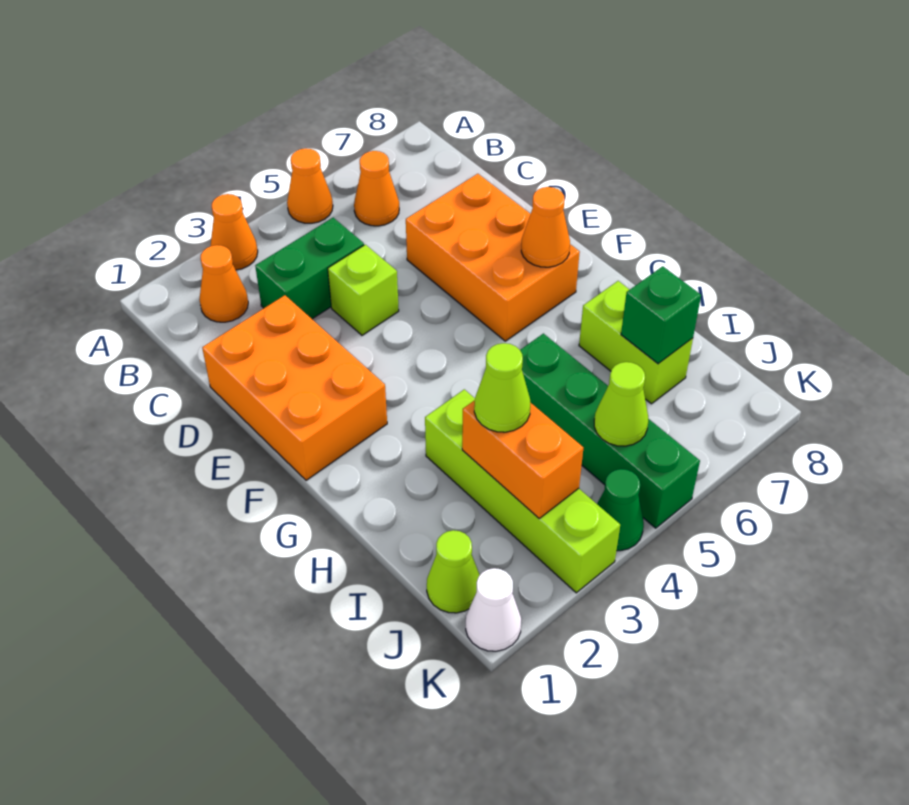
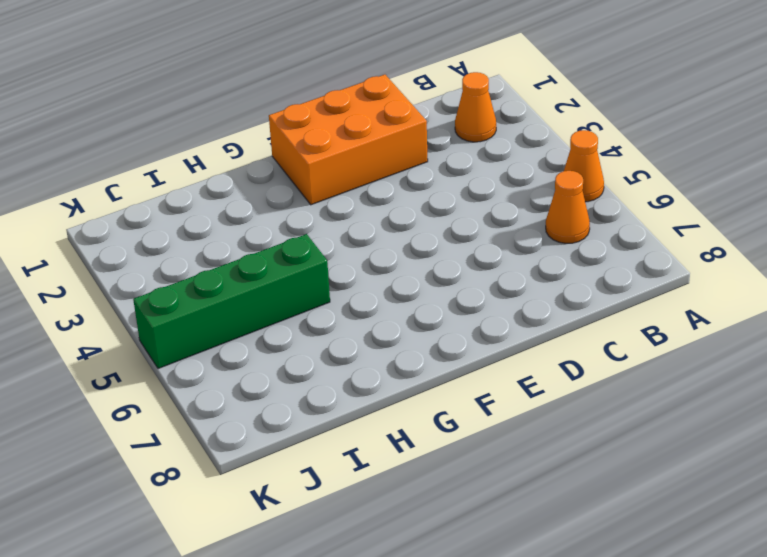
none -> orange 1x1 cone [211,194,258,270]
none -> green 1x2 brick [255,218,364,319]
none -> lime 1x1 brick [328,245,399,335]

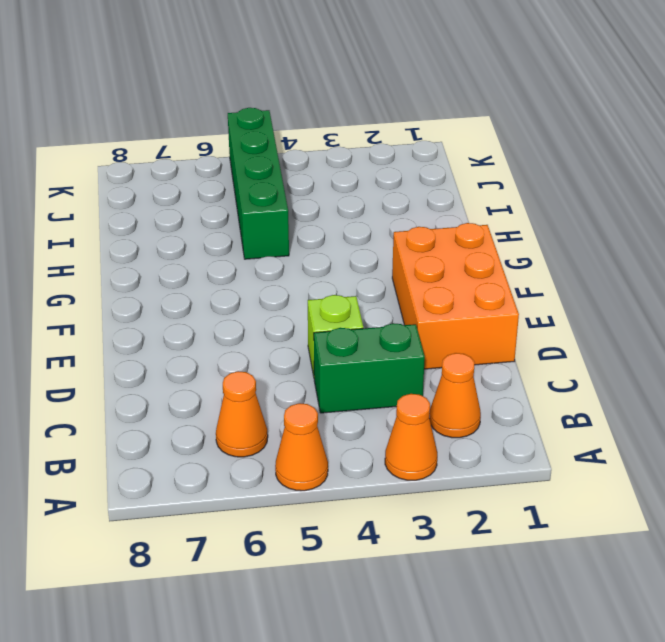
none -> orange 2x3 brick [406,174,580,341]
none -> lime 1x4 brick [425,389,620,593]
none -> lime 1x2 brick [579,281,693,404]

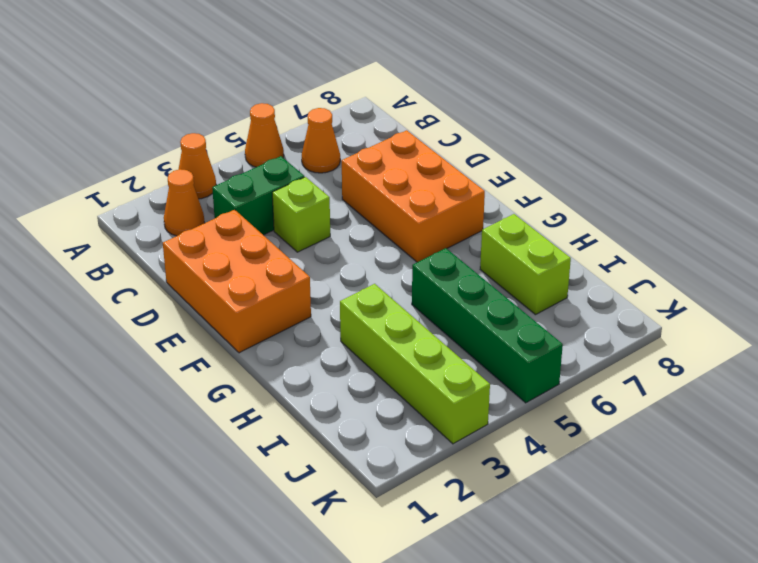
none -> lime 1x1 cone [427,530,480,613]
none -> white 1x1 cone [466,568,521,651]
none -> green 1x1 cone [597,469,644,551]

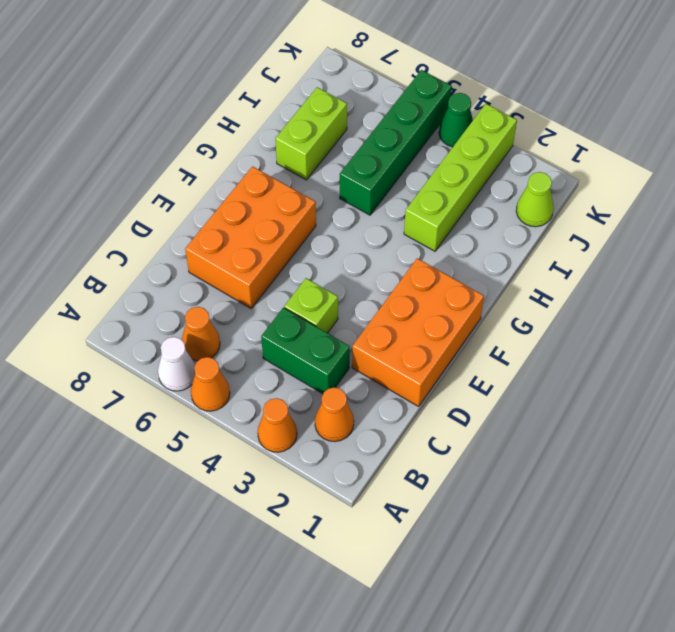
white 1x1 cone [158,337,195,391] -> white 1x1 cone moved to [466,568,521,651]
none -> orange 1x1 cone [521,187,570,267]
none -> orange 1x2 brick [462,400,583,518]
none -> green 1x1 brick [621,266,701,364]

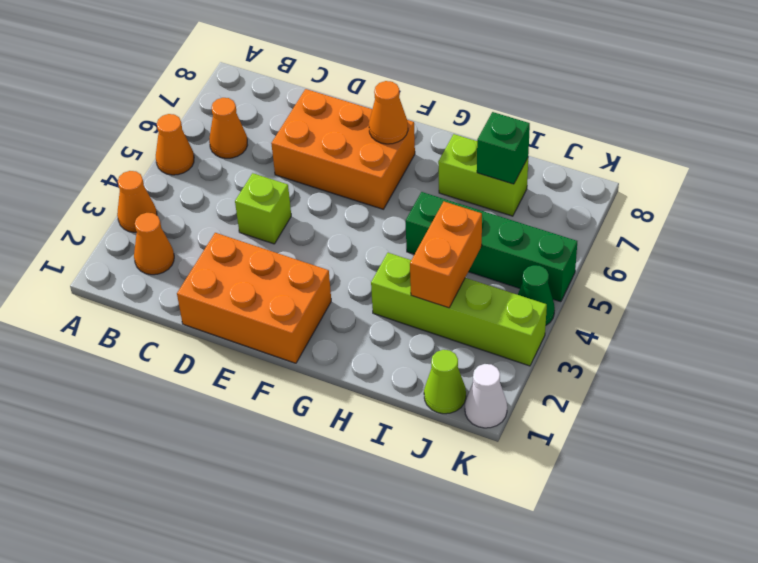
orange 1x2 brick [410,202,482,308] -> orange 1x2 brick turned to [462,400,583,518]
none -> green 1x2 brick [255,218,364,319]
none -> lime 1x1 cone [594,362,648,446]
none -> lime 1x1 cone [474,343,530,432]

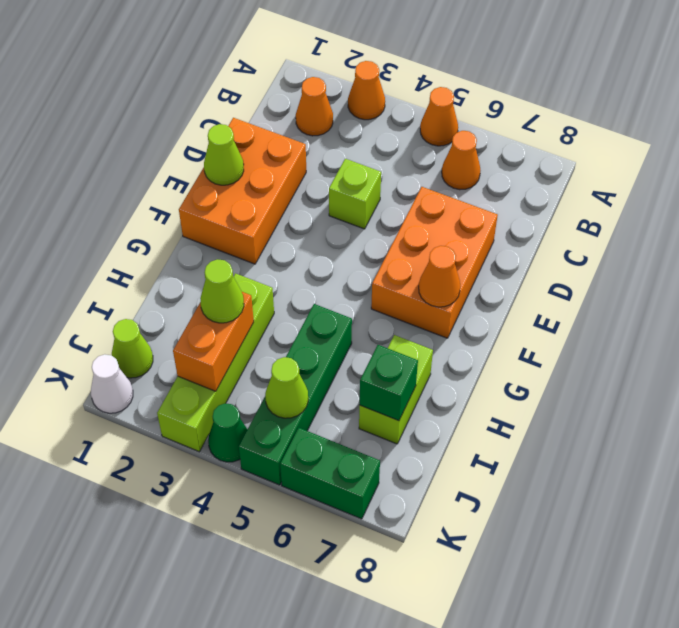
lime 1x1 cone [204,124,244,185] -> none
green 1x2 brick [280,428,380,519] -> green 1x2 brick moved to [255,218,364,319]

